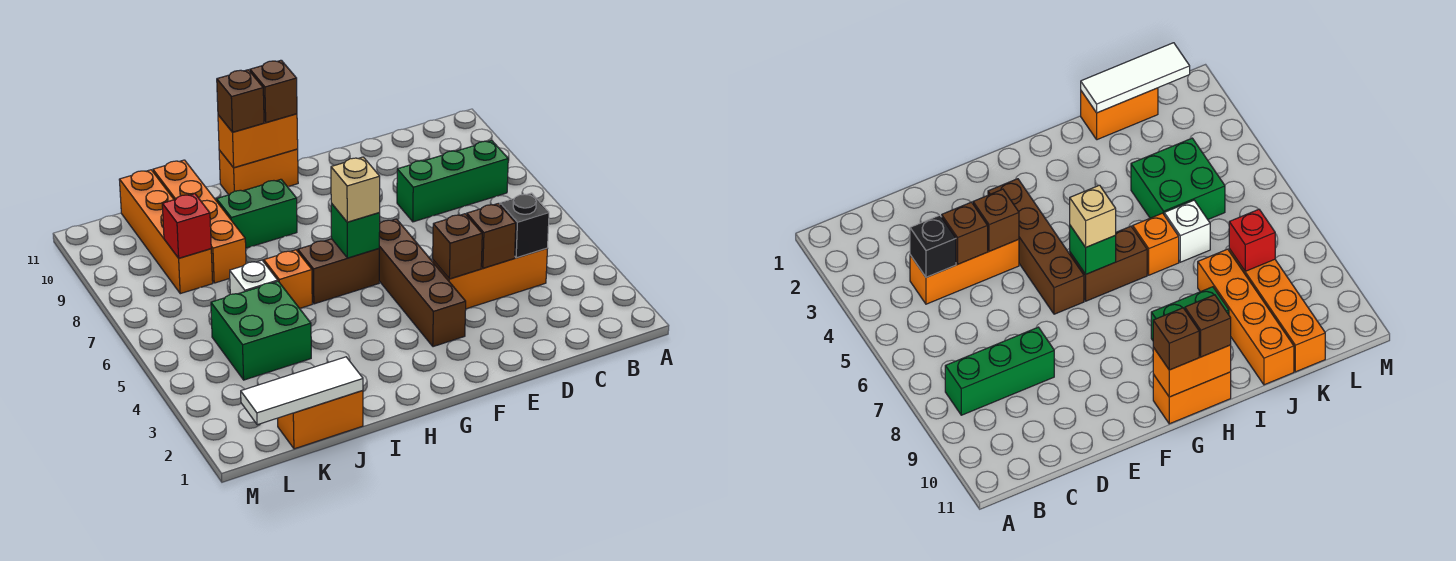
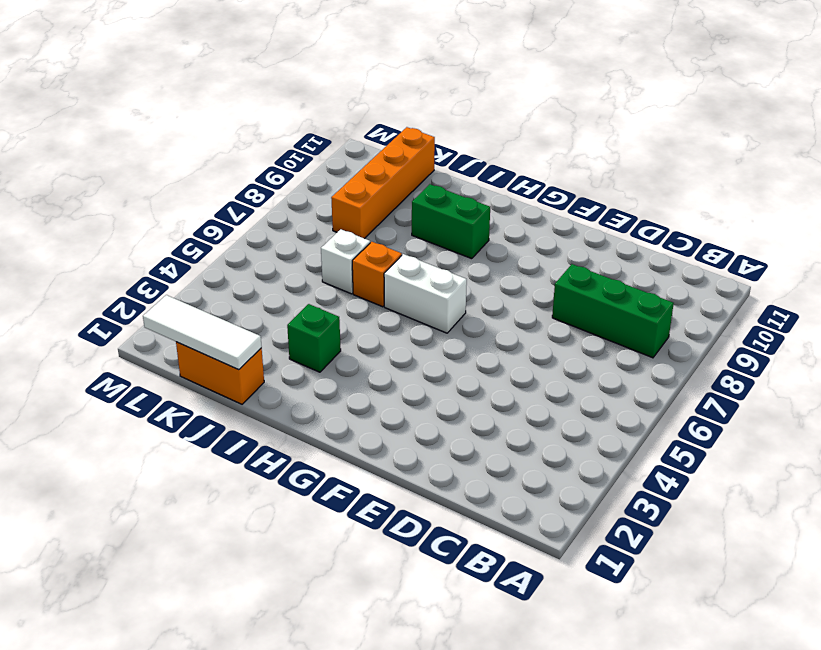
white 1x2 brick [384,254,467,333] -> brown 1x2 brick [298,239,379,304]
green 1x1 brick [287,304,341,372] -> green 1x1 brick moved to [331,203,380,258]
none -> orange 1x3 brick [433,248,547,309]
none -> brown 1x4 brick [379,219,466,347]
none -> orange 1x2 brick [219,149,298,195]

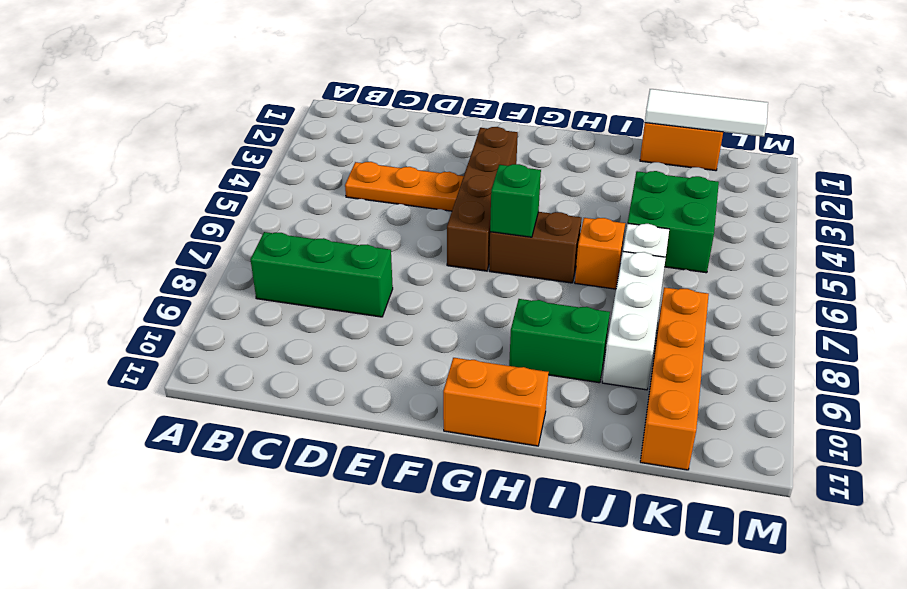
orange 1x3 plate [345,162,464,211] -> orange 1x3 brick [433,248,547,309]
white 1x3 brick [602,252,666,390] -> orange 1x4 brick [153,160,246,283]
none -> black 1x1 brick [500,193,549,258]
none -> brown 1x1 brick [467,203,516,268]
none -> brown 1x1 brick [433,214,482,279]

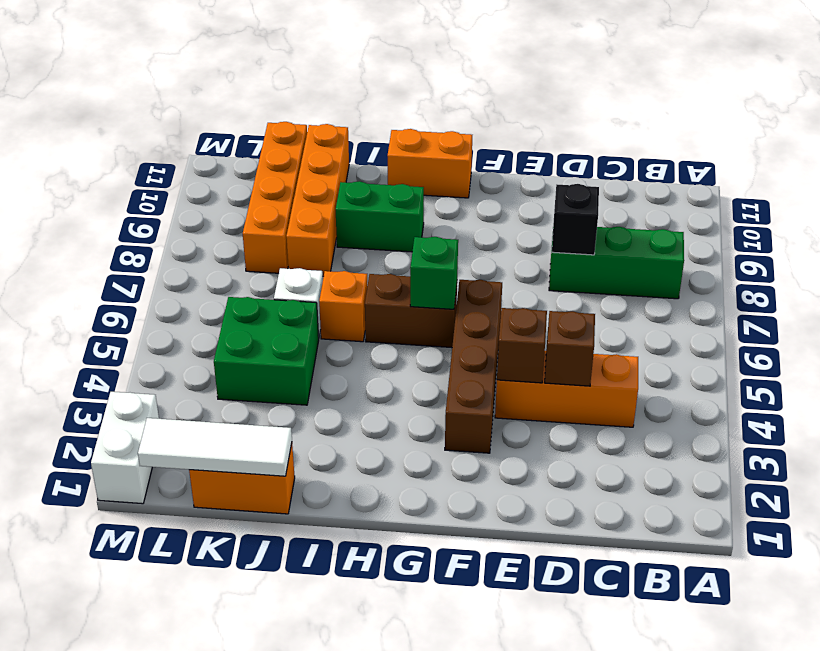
black 1x1 brick [552,184,599,255] -> black 1x1 brick moved to [500,193,549,258]
white 1x2 brick [91,392,159,504] -> none
none -> orange 1x2 brick [218,114,298,168]
none -> red 1x1 brick [162,194,211,258]
none -> tan 1x1 brick [331,157,380,222]

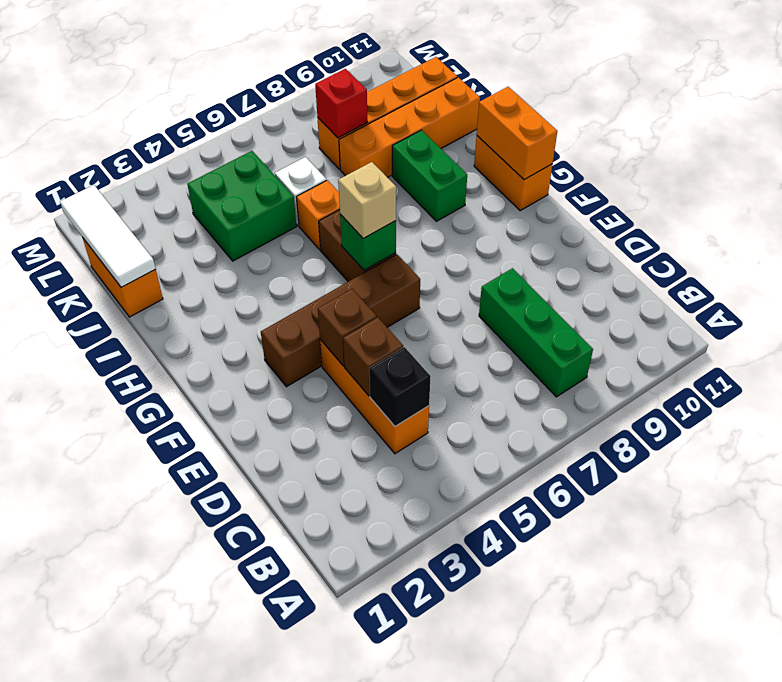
none -> brown 1x1 brick [250,60,297,122]
none -> brown 1x1 brick [217,70,264,132]

